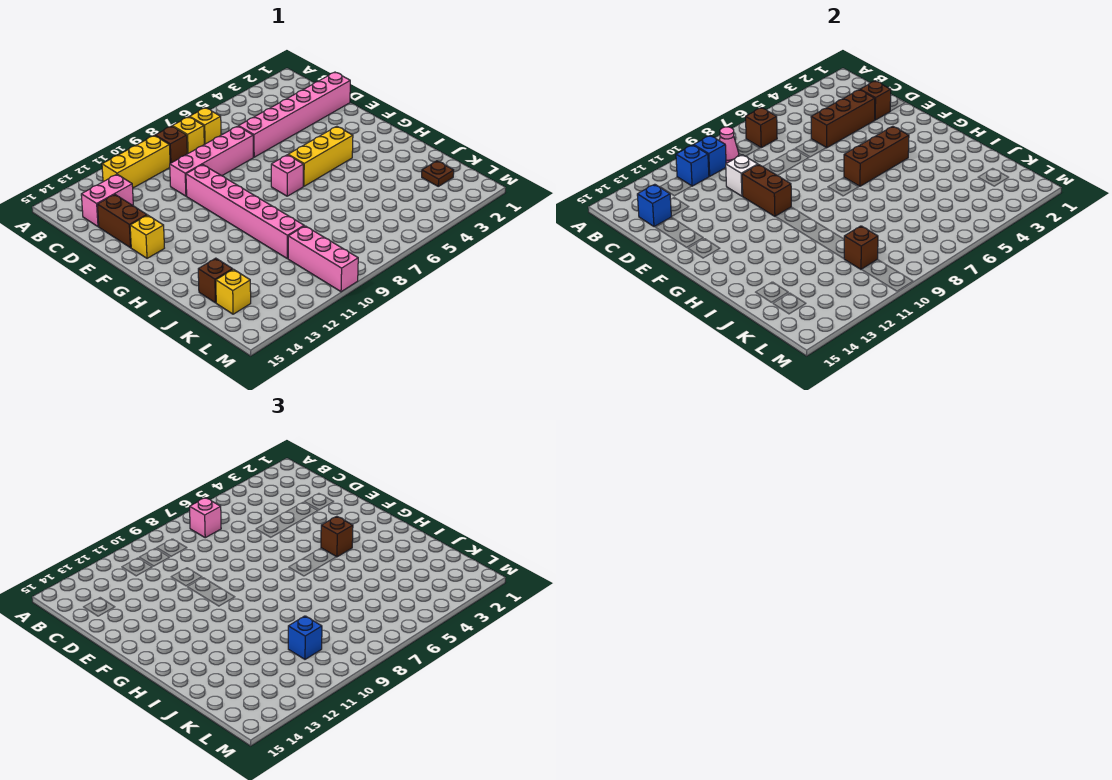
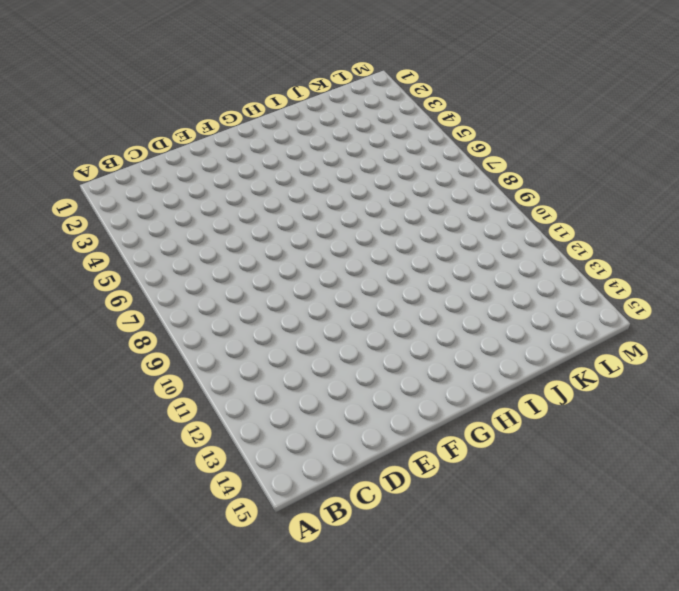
none -> yellow 1x1 brick [190,108,221,144]
none -> yellow 1x1 brick [172,117,204,154]
none -> brown 1x1 brick [155,126,187,163]
none -> yellow 1x3 brick [102,136,170,188]

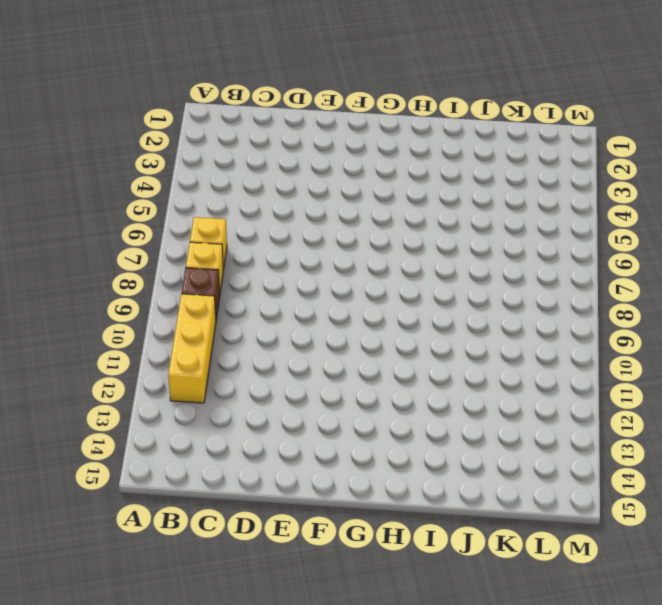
none -> pink 1x2 brick [81,174,133,227]
none -> pink 1x6 brick [238,72,350,157]
none -> pink 1x4 brick [170,126,253,196]
none -> brown 1x2 brick [97,195,147,248]

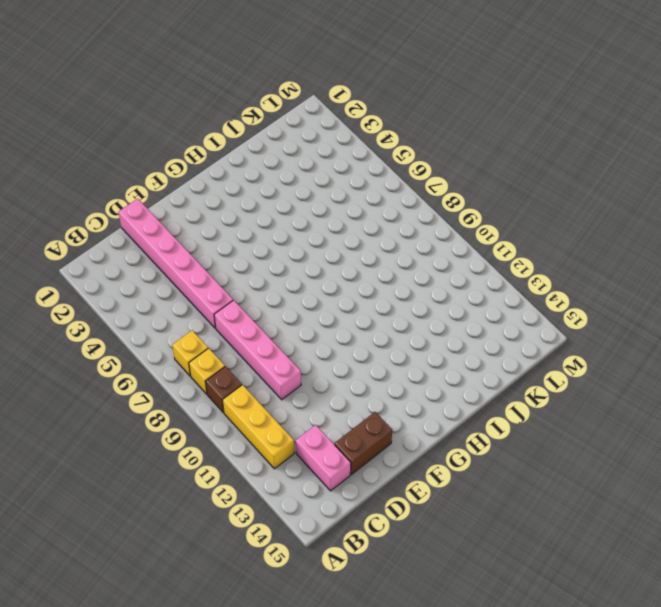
none -> pink 1x6 brick [186,165,304,259]
none -> yellow 1x1 brick [130,215,164,258]
none -> yellow 1x3 brick [288,126,353,186]
none -> pink 1x1 brick [271,155,303,196]

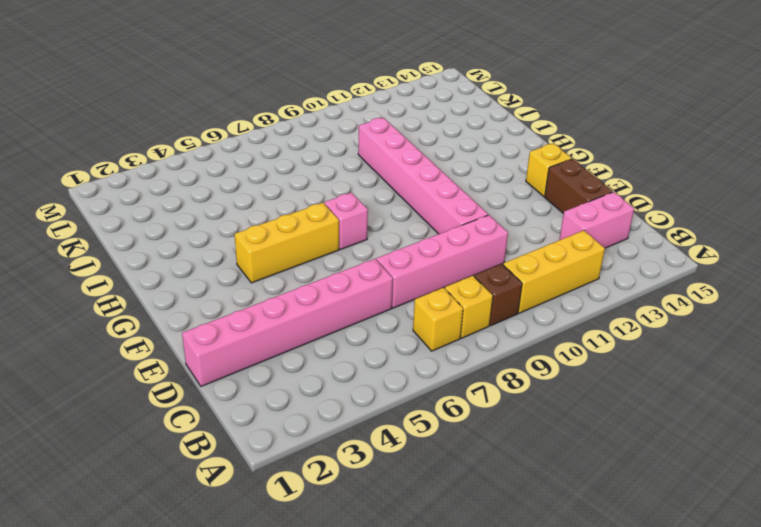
none -> brown 1x1 brick [198,258,233,303]
none -> brown 1x1 plate [422,161,454,186]
none -> pink 1x3 brick [288,226,358,292]
none -> yellow 1x1 brick [216,269,251,314]

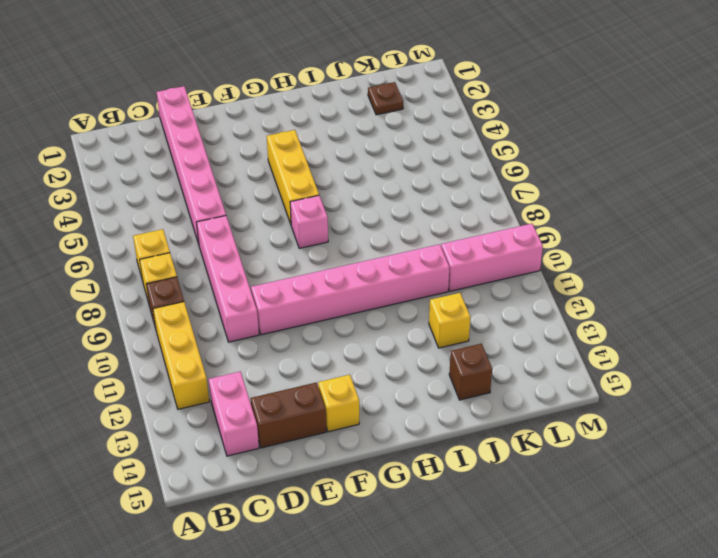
yellow 1x1 brick [429,293,470,348] -> yellow 1x1 brick moved to [216,269,251,314]
none -> brown 1x1 brick [746,108,777,148]
none -> pink 1x1 cone [719,127,739,163]
none -> blue 1x1 brick [694,136,726,176]
none -> blue 1x1 brick [676,145,709,186]

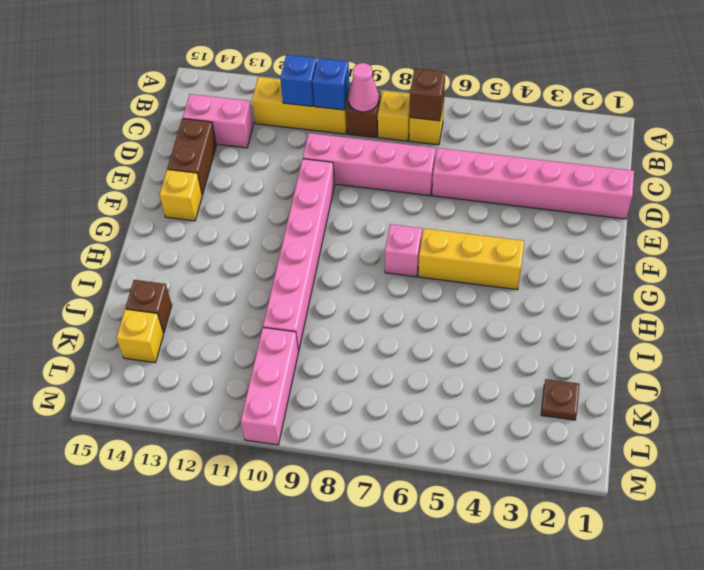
none -> blue 1x1 brick [637,184,672,227]
none -> brown 1x1 brick [860,81,891,120]
none -> brown 1x3 brick [811,90,875,148]
none -> white 1x1 brick [726,155,758,196]

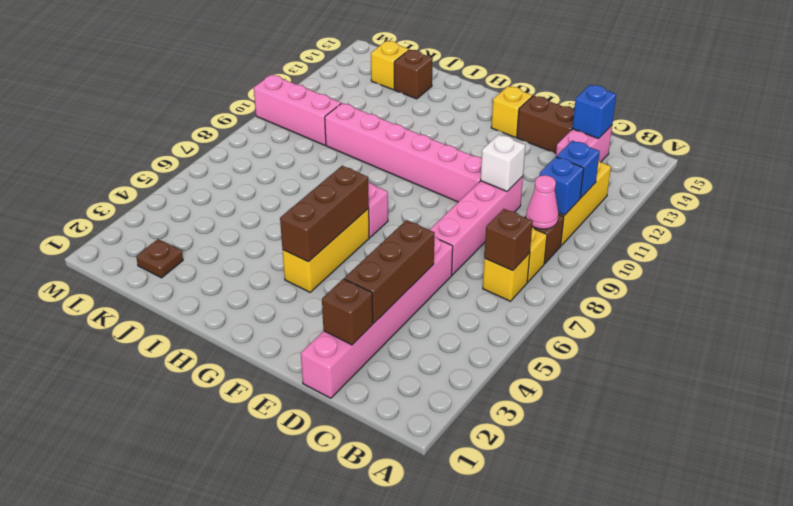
none -> brown 1x2 brick [742,165,791,216]
none -> brown 1x1 brick [844,226,878,269]
none -> pink 1x1 brick [190,498,221,538]
none -> brown 1x1 brick [321,516,353,557]

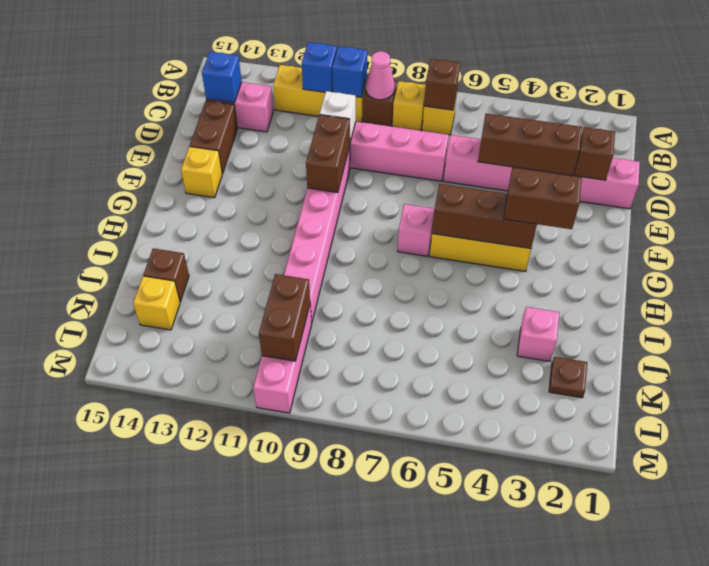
brown 1x2 brick [504,167,582,229] -> brown 1x1 brick [321,516,353,557]
pink 1x1 brick [517,307,559,362] -> pink 1x1 brick moved to [190,498,221,538]
brown 1x2 brick [259,274,310,361] -> brown 1x1 brick [844,226,878,269]
none -> blue 1x1 brick [288,616,322,659]

